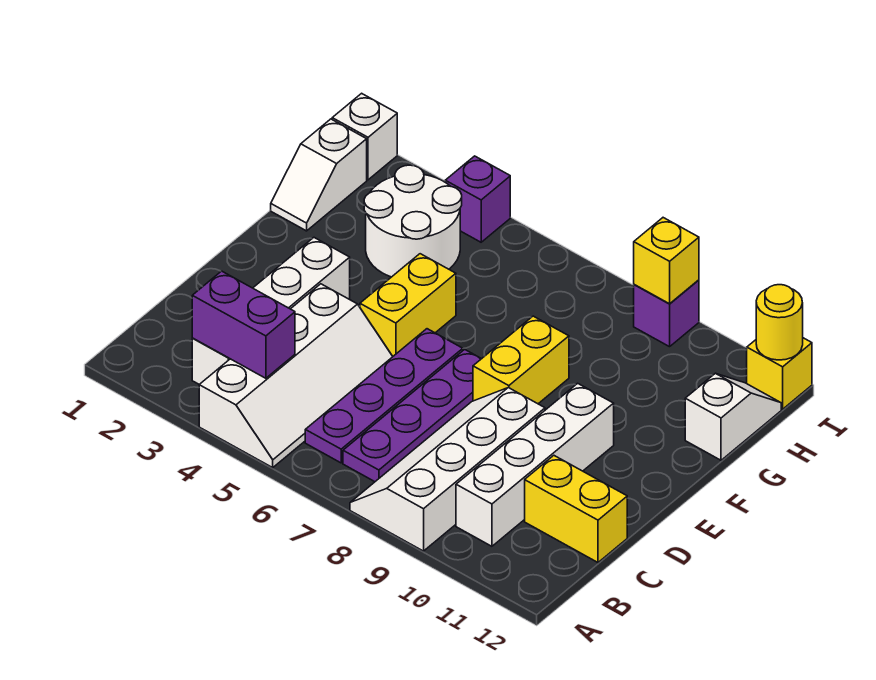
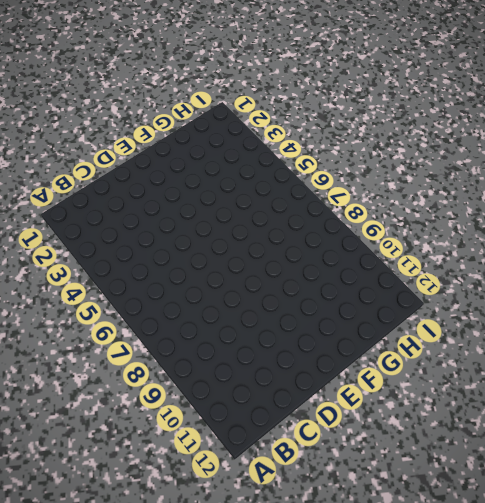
none -> white 2x4 slope [199,284,393,468]
none -> white 2x4 slope [350,388,545,551]
none -> white 1x4 brick [192,238,350,384]

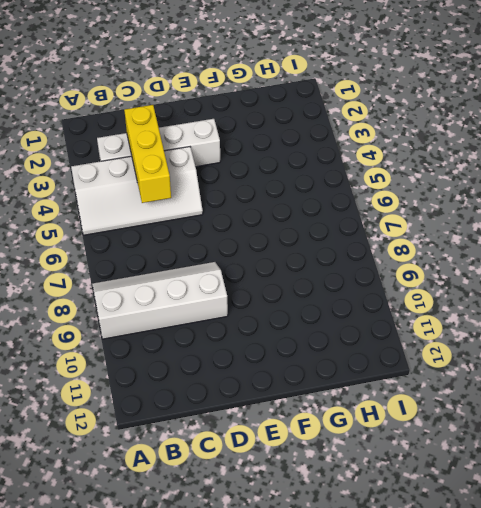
yellow 1x3 brick [124,105,171,203] -> none
none -> purple 1x4 plate [305,329,463,463]
none -> purple 1x4 plate [343,349,481,482]
none -> white 1x4 brick [456,383,614,546]

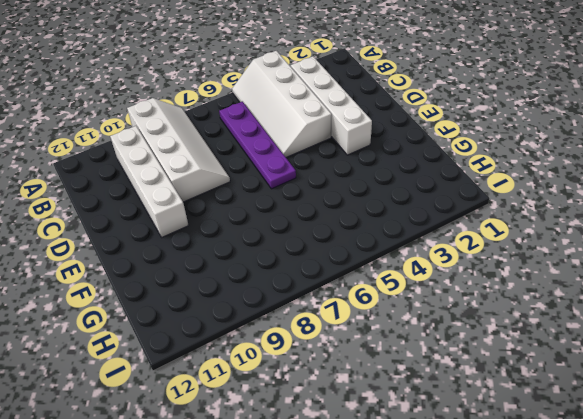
none -> purple 1x4 plate [343,349,481,482]
none -> yellow 1x2 brick [525,456,627,562]
none -> yellow 1x2 brick [360,254,456,356]

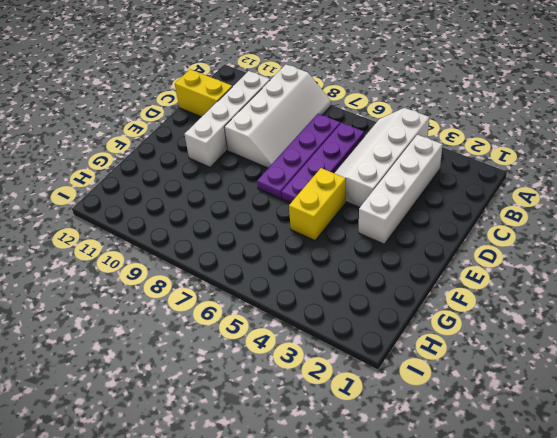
none -> yellow 1x2 brick [473,316,569,404]
none -> white 1x2 slope [271,119,367,231]
none -> white 2x2 round brick [364,165,462,277]

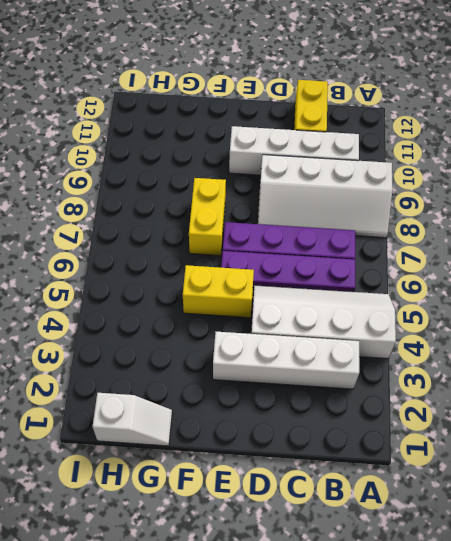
yellow 1x2 brick [189,178,226,256] -> yellow 1x2 brick turned to [473,316,569,404]
none -> white 2x2 round brick [364,165,462,277]
none -> white 1x2 slope [685,373,781,460]
none -> white 1x1 brick [332,93,397,180]

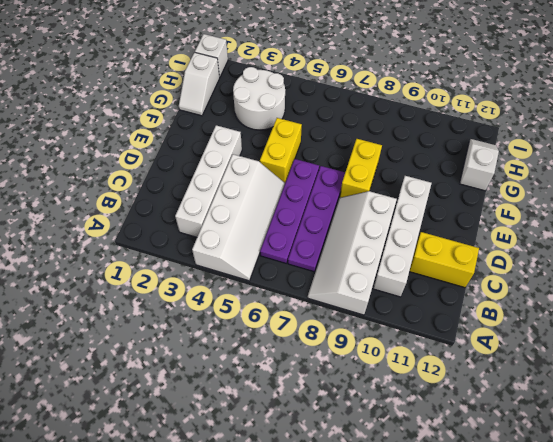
none -> purple 1x1 brick [445,156,510,242]
none -> purple 1x1 brick [634,280,699,347]
none -> yellow 1x1 brick [747,338,812,409]

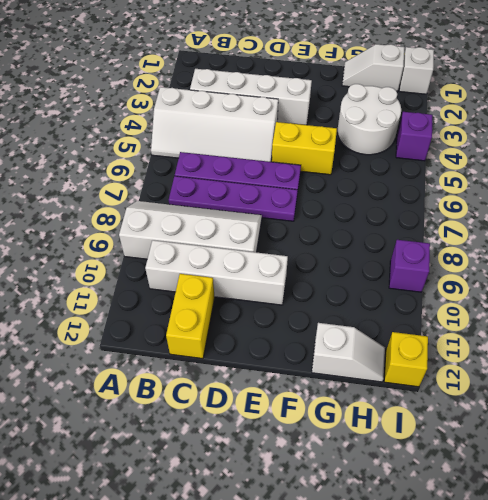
none -> yellow 1x2 brick [473,316,569,404]
none -> purple 1x2 brick [192,271,295,378]
none -> yellow 1x1 brick [634,218,699,304]

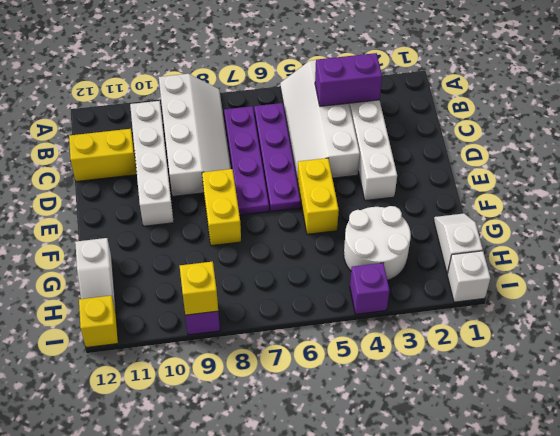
none -> yellow 1x1 round brick [756,285,803,360]

